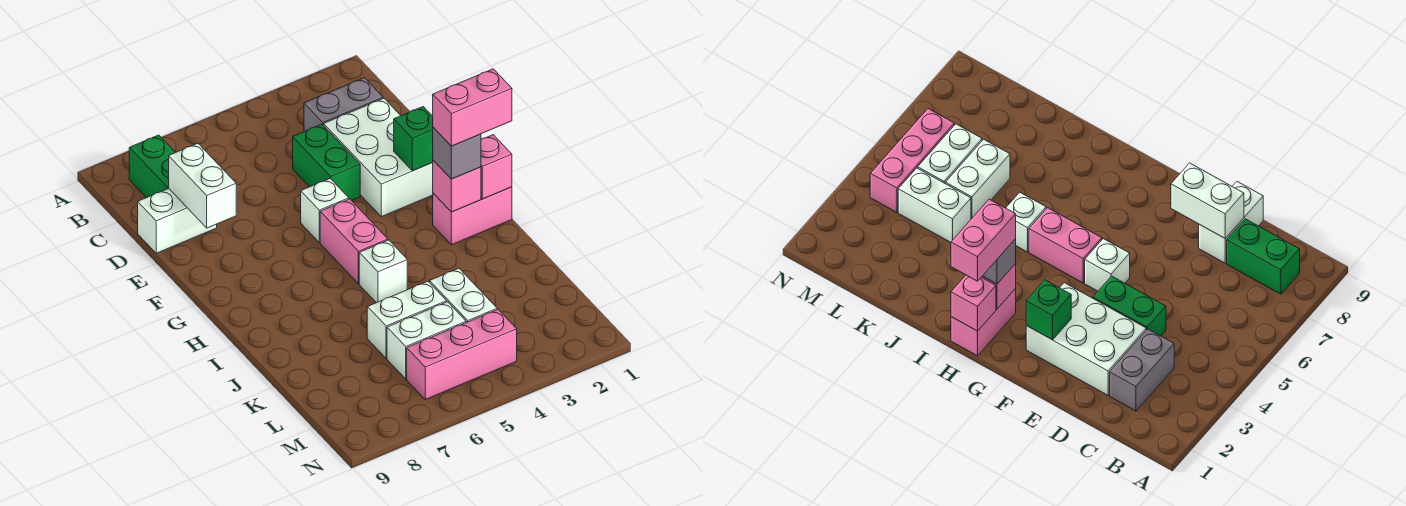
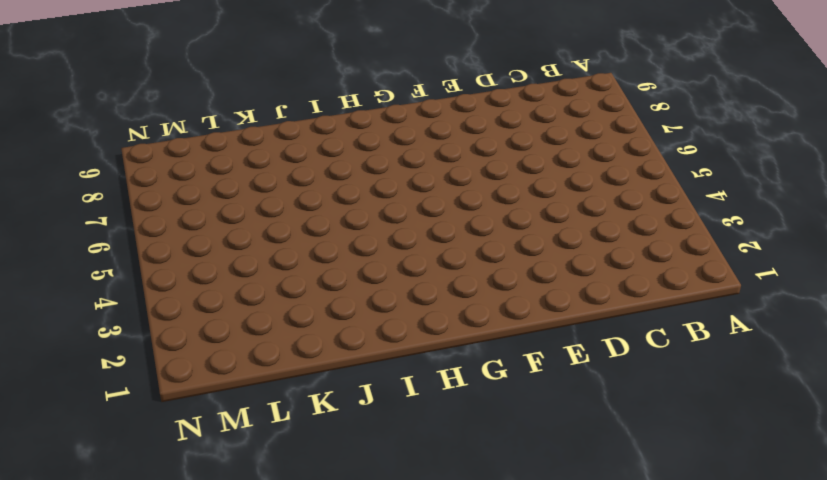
none -> green 1x2 brick [129,135,175,198]
none -> grey 1x2 brick [304,78,383,131]
none -> white 2x3 brick [324,98,433,217]

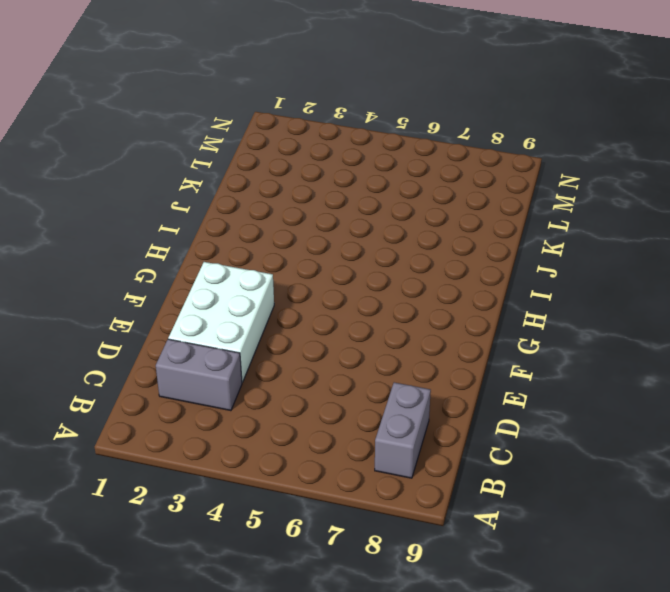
grey 1x2 brick [375,382,431,478] -> green 1x2 brick [129,135,175,198]
none -> green 1x2 brick [293,124,360,201]
none -> white 1x2 brick [138,188,217,253]
none -> white 1x1 brick [301,179,349,243]

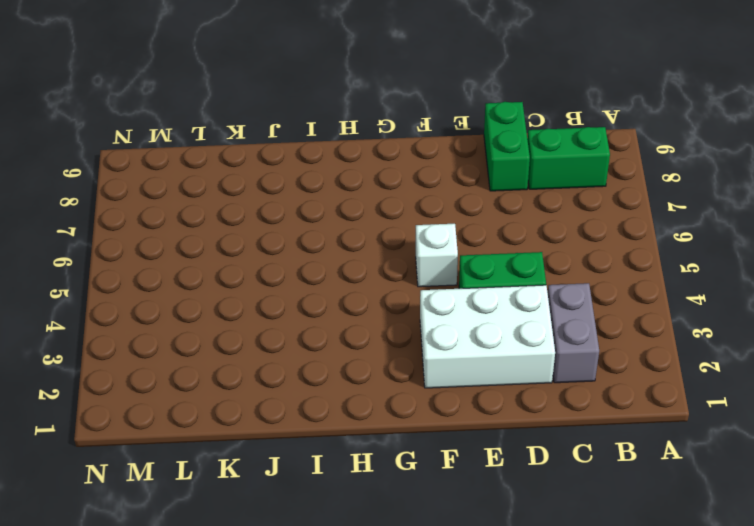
green 1x2 brick [484,102,530,191] -> white 1x2 brick [138,188,217,253]
none -> pink 1x2 brick [320,199,388,284]
none -> pink 1x2 brick [433,187,512,245]
none -> white 1x1 brick [359,240,407,303]

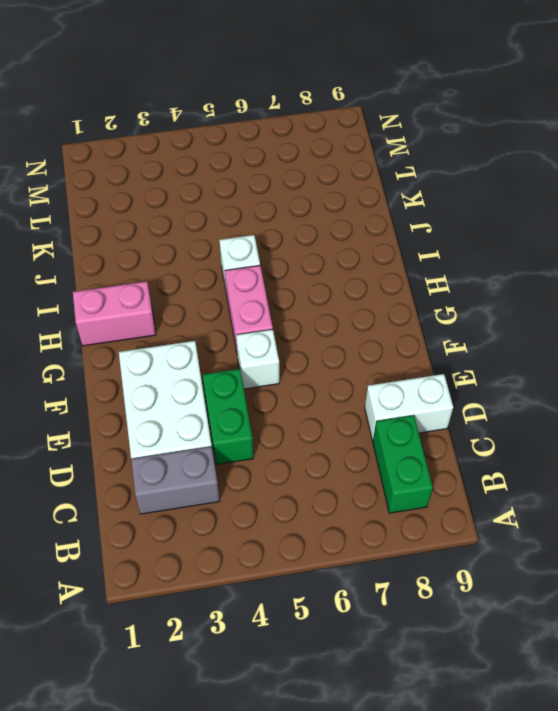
none -> white 1x2 brick [429,268,497,322]
none -> white 1x2 brick [367,281,447,358]
none -> white 1x2 brick [387,302,466,379]

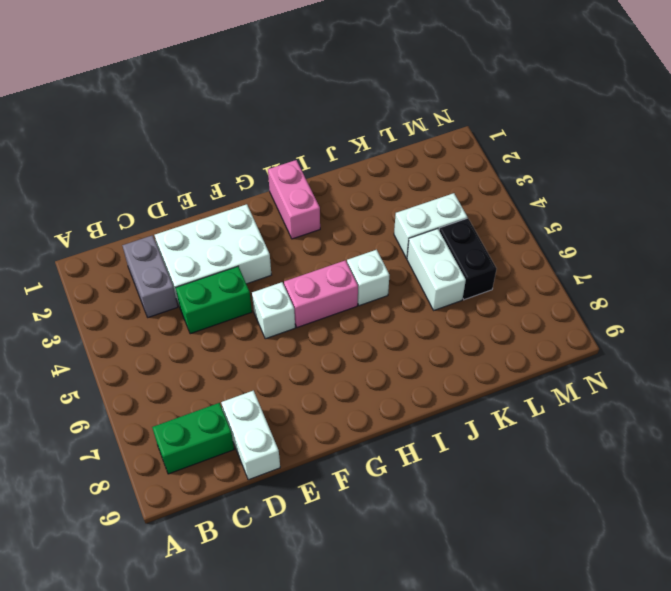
black 1x2 brick [439,218,497,300] -> white 1x2 brick [387,302,466,379]
none -> pink 1x3 brick [407,309,517,400]
none -> white 1x2 brick [169,143,236,228]
none -> green 1x1 brick [394,107,433,171]

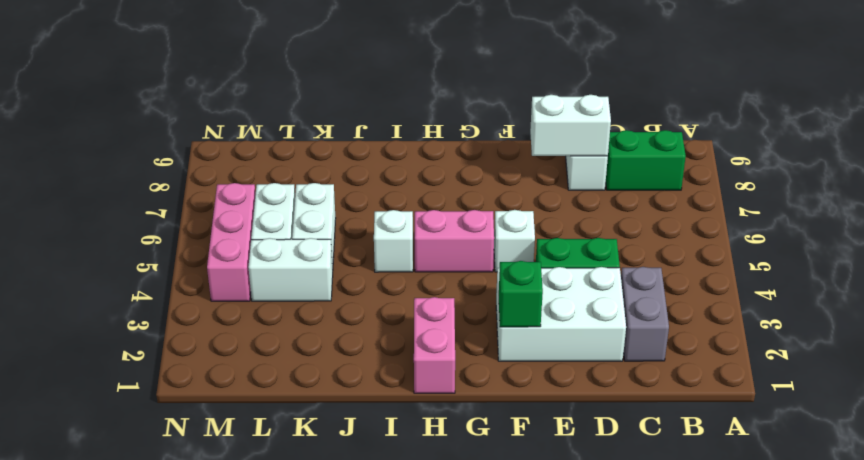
none -> pink 1x1 brick [481,135,512,199]
none -> pink 1x1 brick [432,160,481,212]
none -> grey 1x1 brick [433,127,481,179]

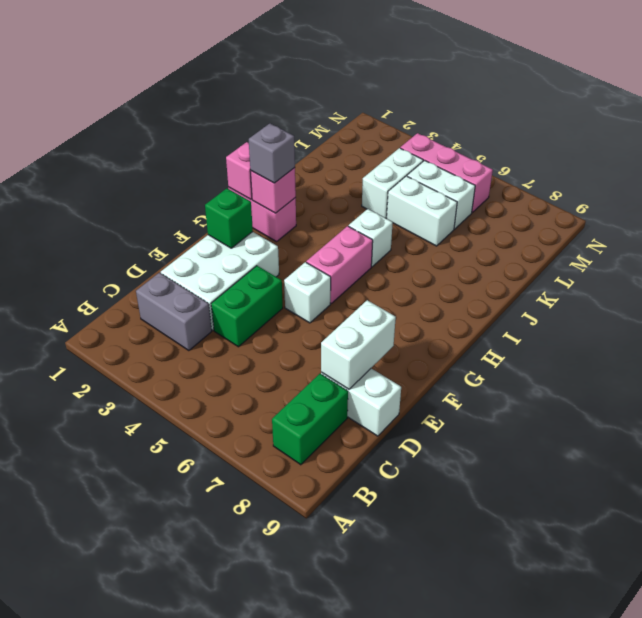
none -> pink 1x2 brick [433,69,512,146]

